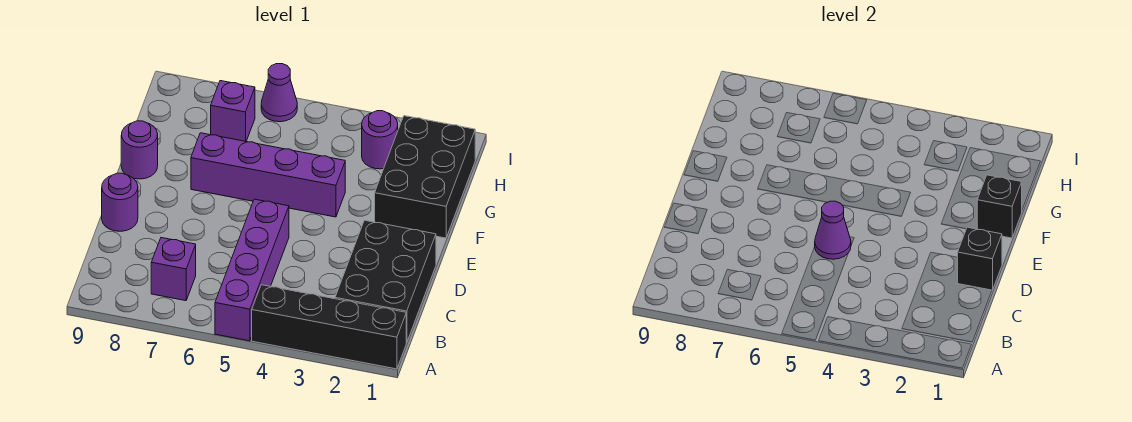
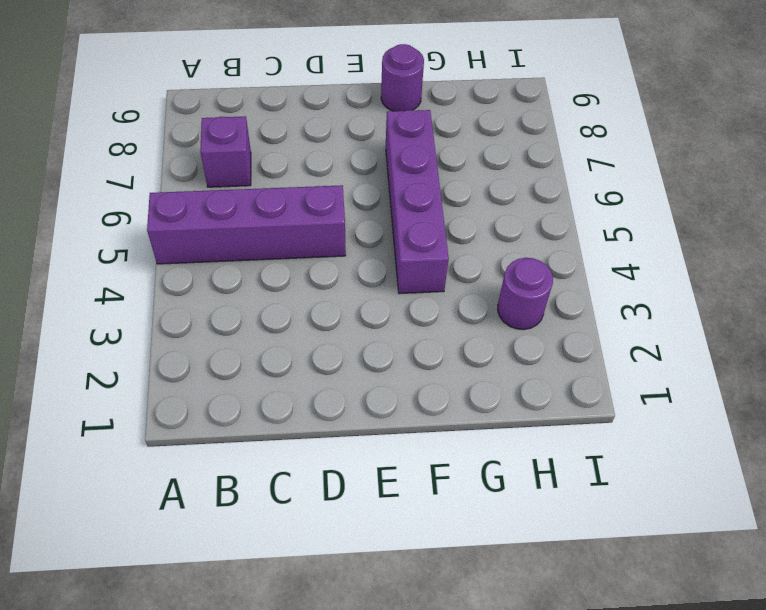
none -> black 1x4 brick [252,285,406,369]
none -> black 2x3 brick [335,220,436,343]
none -> purple 1x1 round brick [102,173,138,231]

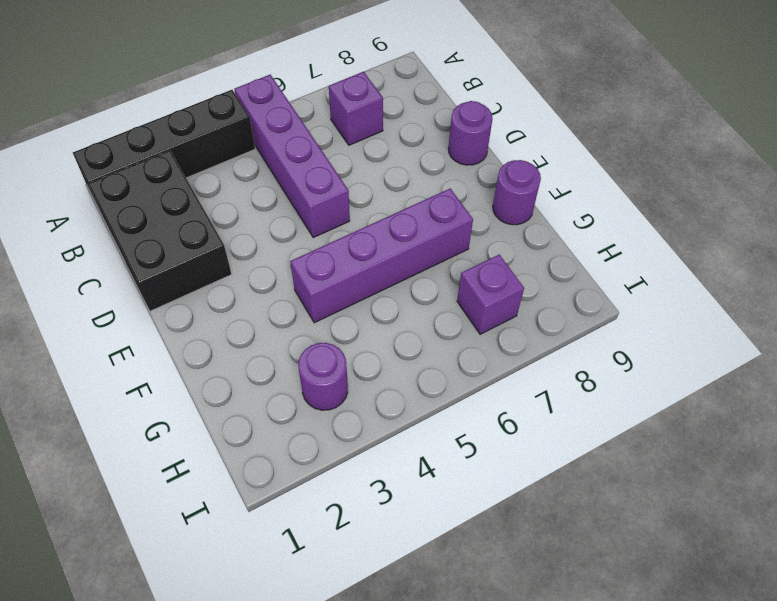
none -> black 2x3 brick [375,116,475,238]
none -> purple 1x1 cone [261,64,297,122]
none -> black 1x1 brick [958,227,1002,290]

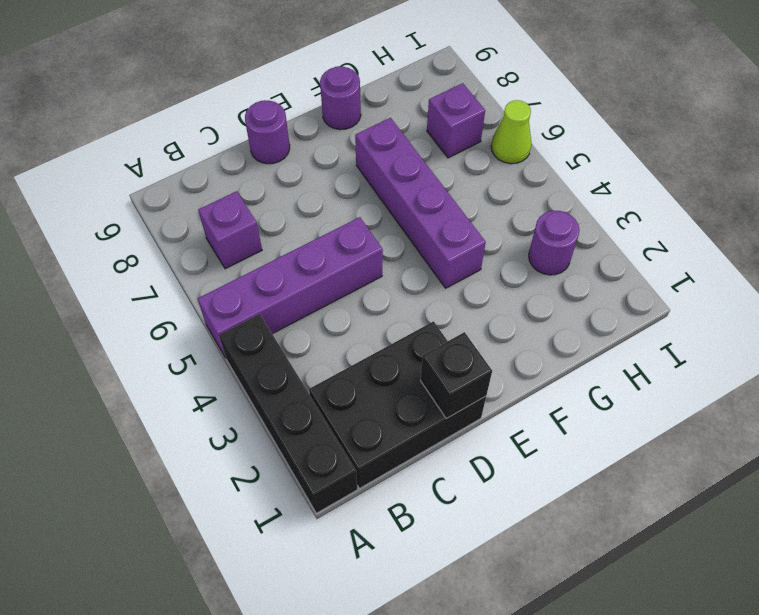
lime 1x1 cone [491,100,532,164] -> purple 1x1 cone [261,64,297,122]
none -> black 2x3 brick [375,116,475,238]
none -> purple 1x1 cone [815,201,851,259]
none -> black 1x1 brick [977,175,1022,238]

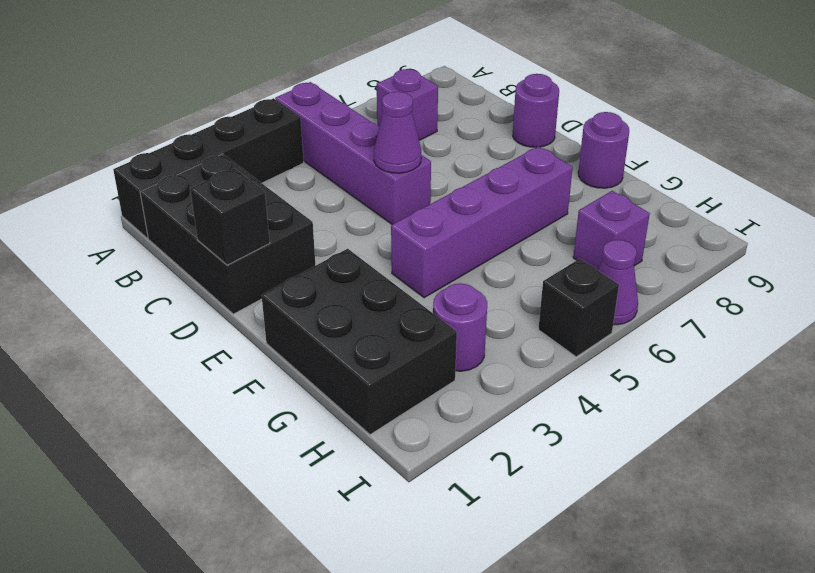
black 1x1 brick [538,259,619,357] -> black 1x1 brick moved to [977,175,1022,238]

